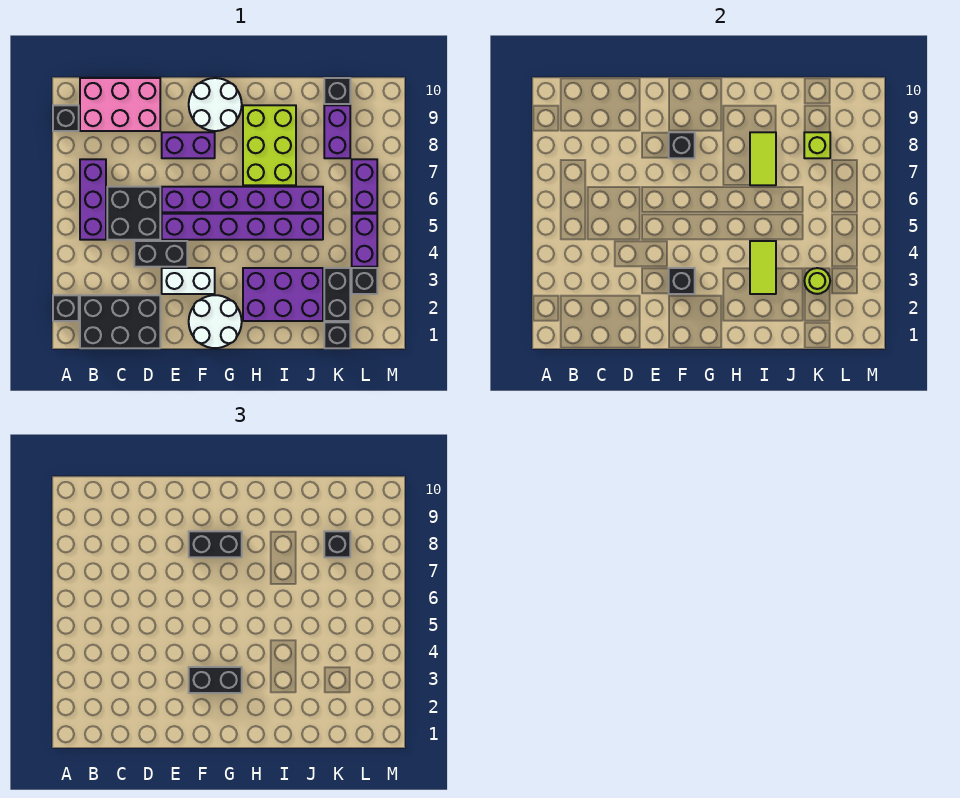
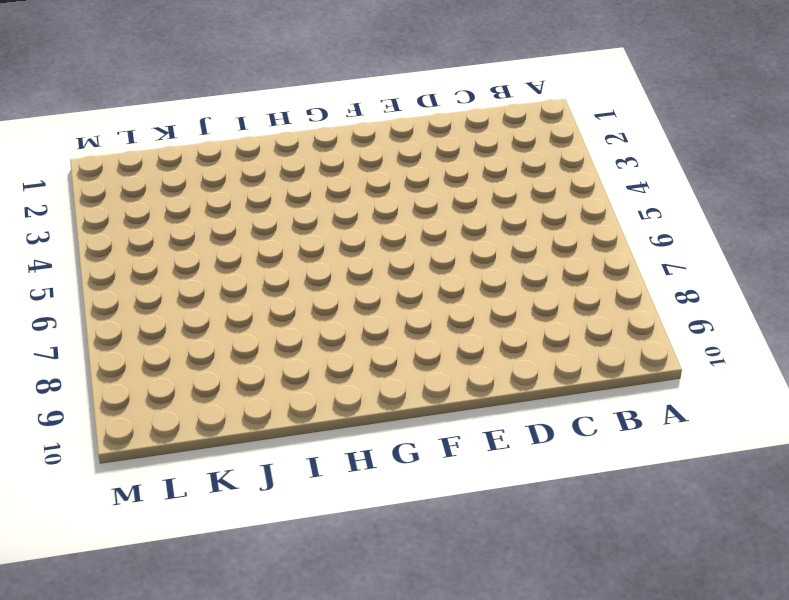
none -> black 1x1 brick [53,295,79,321]
none -> black 1x1 brick [53,105,79,131]
none -> black 2x3 brick [80,295,160,348]
none -> purple 1x3 brick [80,159,106,240]

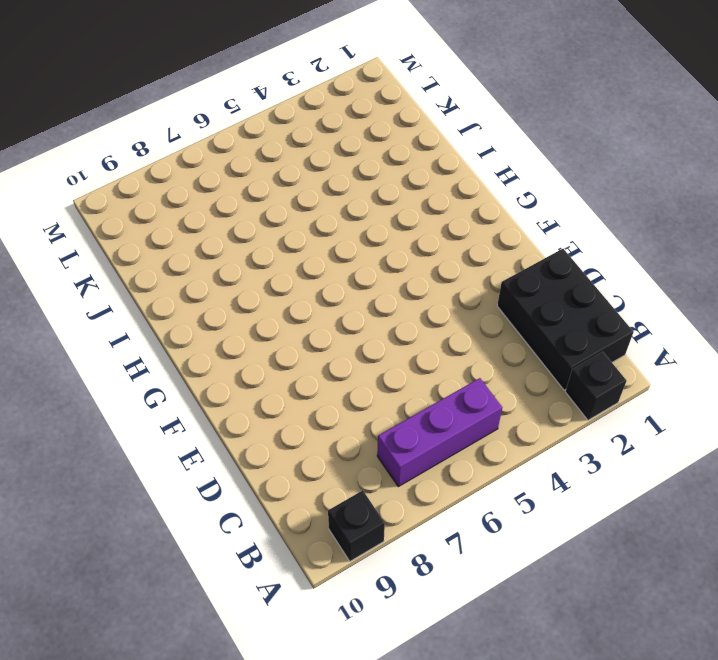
none -> pink 2x3 brick [80,78,160,131]
none -> black 2x2 brick [107,187,160,240]
none -> black 1x2 brick [134,241,187,267]
none -> white 1x2 brick [162,268,215,294]

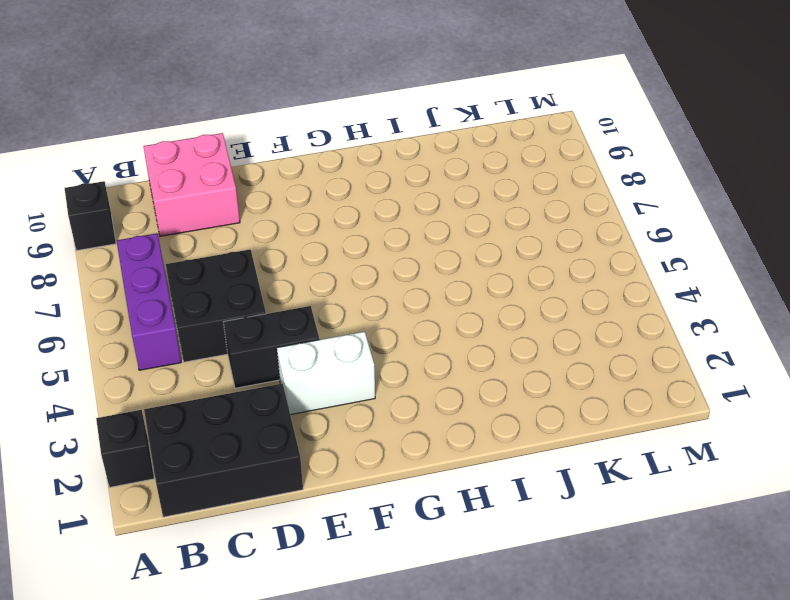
pink 2x2 brick [143,133,240,236] -> pink 2x3 brick [80,78,160,131]
none -> purple 1x6 brick [162,214,323,240]
none -> purple 1x6 brick [162,187,323,212]
none -> purple 1x2 brick [162,132,215,158]
none -> white 2x2 round brick [189,295,242,348]

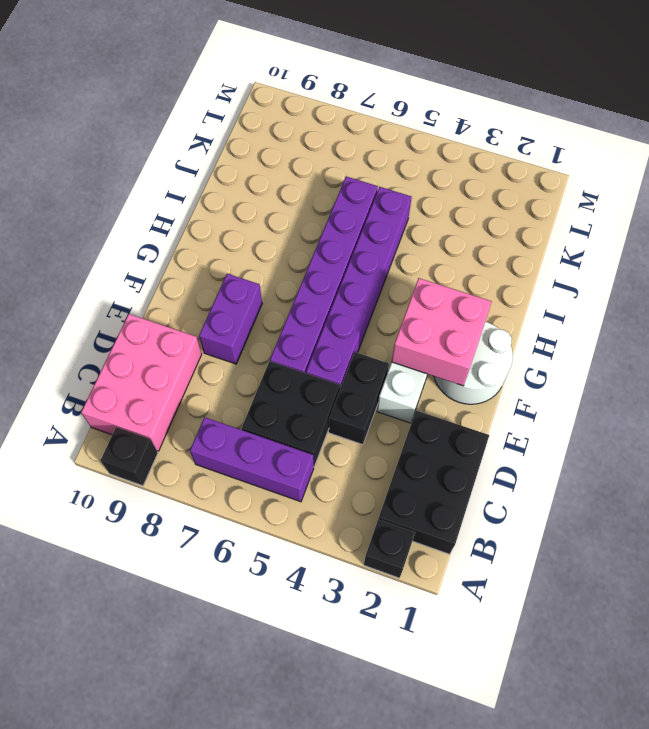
pink 2x2 brick [392,278,492,386] -> black 1x1 brick [669,268,695,294]
none -> white 2x2 round brick [189,78,242,131]
none -> purple 2x3 brick [243,268,323,321]
none -> lime 2x3 brick [243,105,296,185]
none -> black 1x1 brick [324,322,350,348]

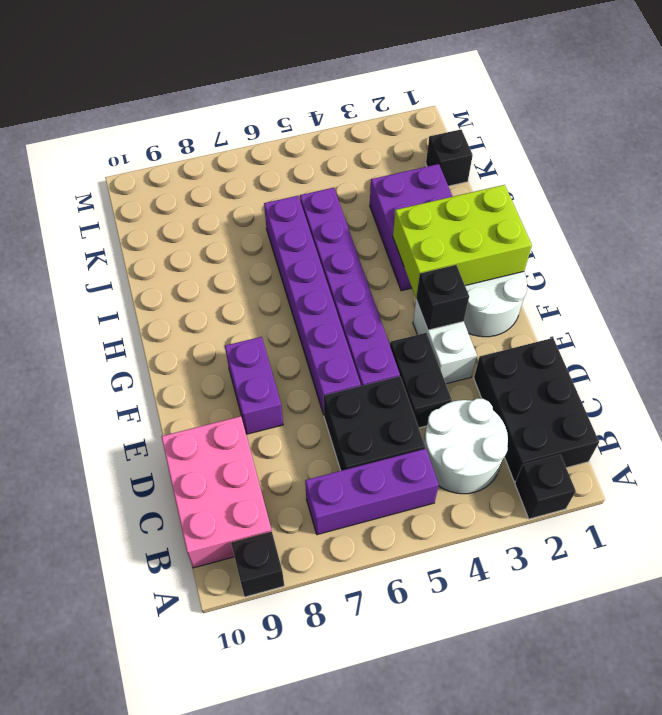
white 2x2 round brick [424,399,508,494] -> white 2x2 round brick moved to [189,78,242,131]
lime 2x3 brick [393,185,532,297] -> lime 2x3 brick moved to [243,105,296,185]
none -> black 1x2 brick [324,268,350,321]
none -> purple 1x2 brick [324,105,350,158]
none -> black 1x1 brick [324,78,350,104]
none -> black 1x1 brick [352,268,377,294]

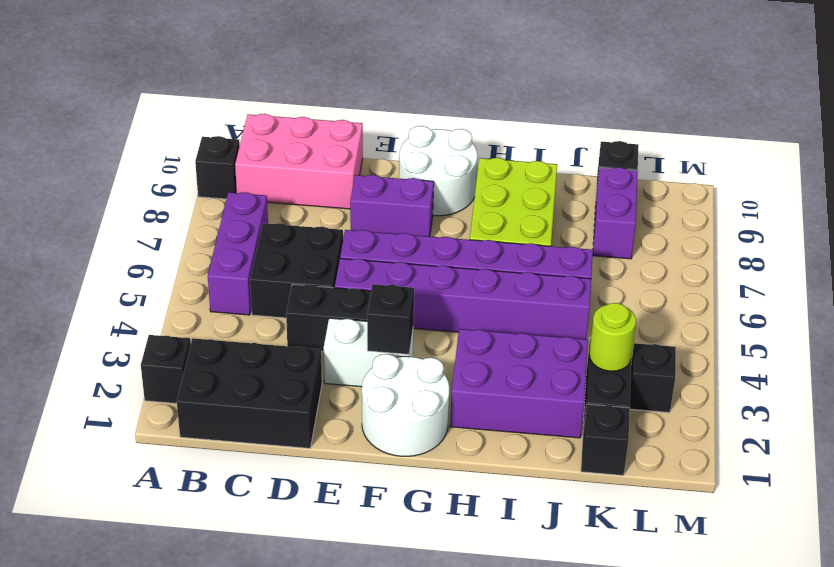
none -> purple 1x2 brick [352,214,377,267]
none -> purple 1x2 brick [352,159,377,212]
none -> black 1x1 brick [669,132,695,158]
none -> lime 1x2 tile [750,241,776,294]

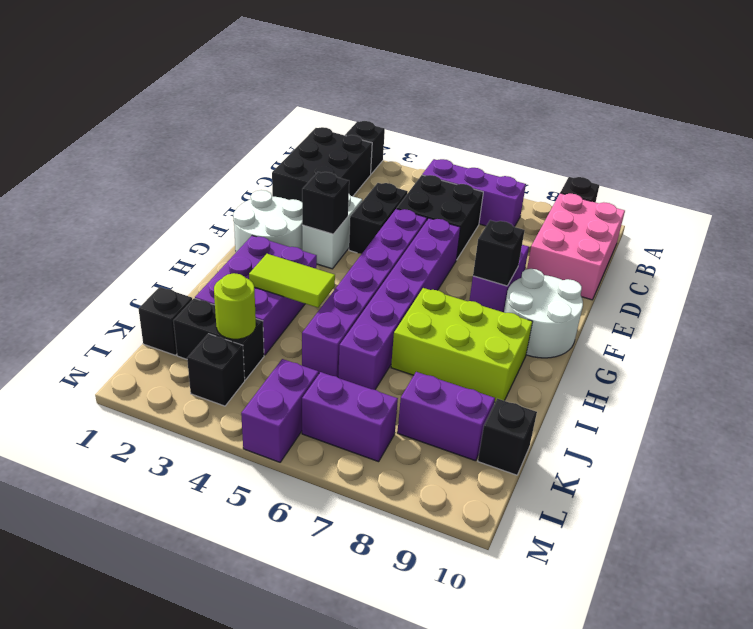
purple 1x2 brick [241,359,319,462] -> purple 1x2 brick turned to [352,214,377,267]
none -> lime 1x2 tile [750,132,776,185]
none -> lime 1x1 brick [804,132,830,158]
none -> black 1x2 brick [189,667,242,693]
none -> black 1x2 brick [189,531,242,557]

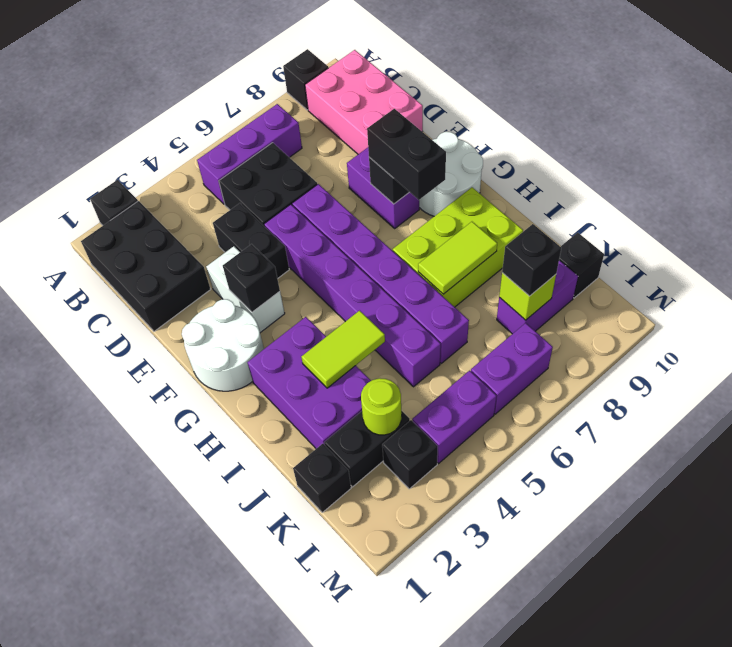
none -> black 1x2 brick [189,667,242,693]

